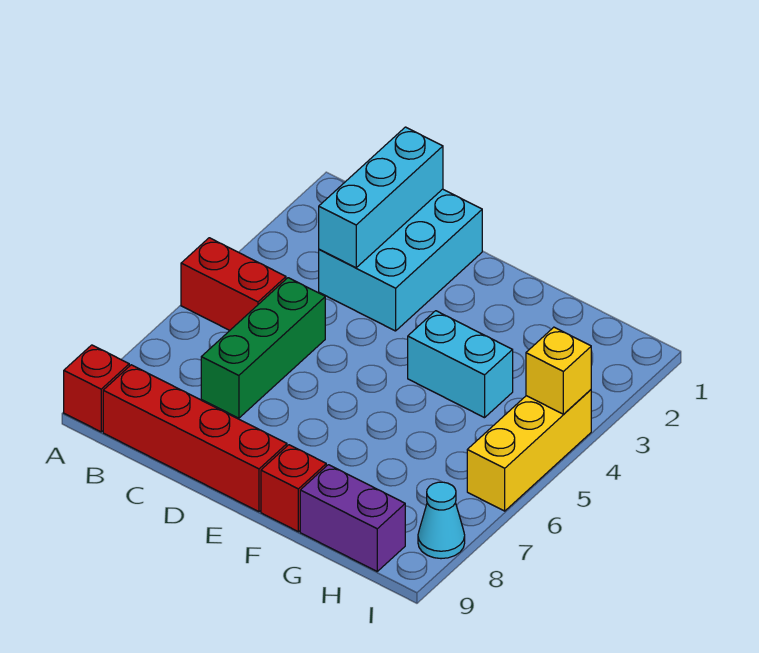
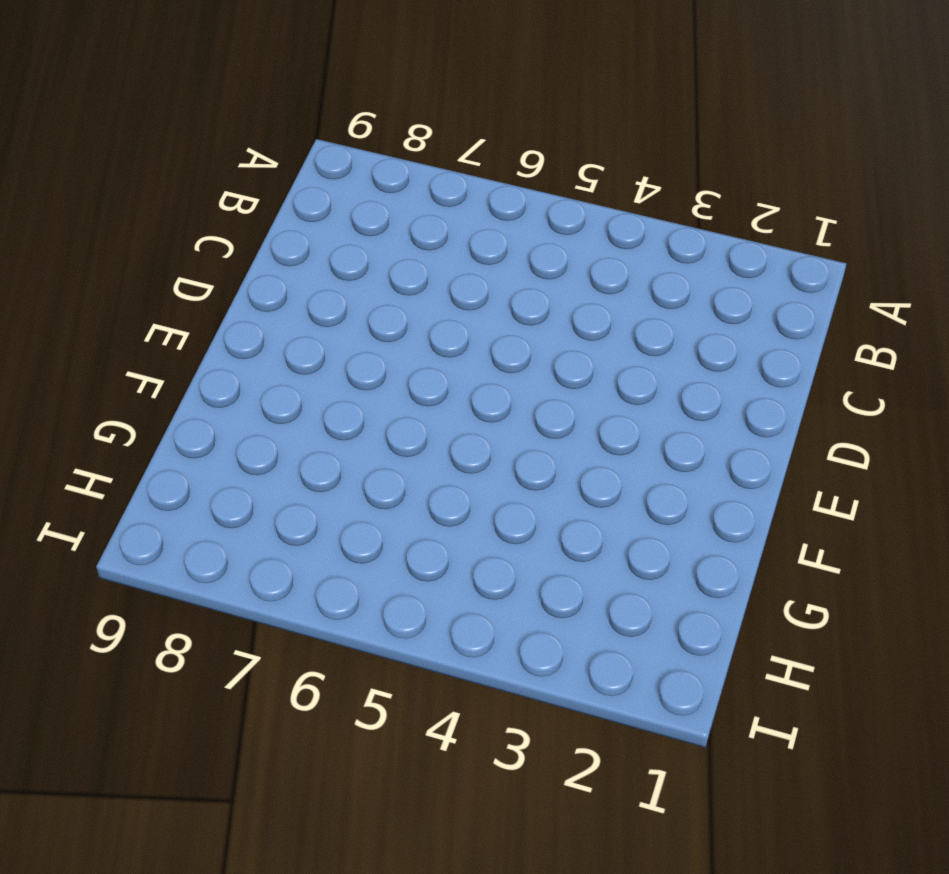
none -> red 1x2 brick [181,238,286,330]
none -> red 1x1 brick [64,345,129,432]
none -> red 1x4 brick [103,365,287,512]

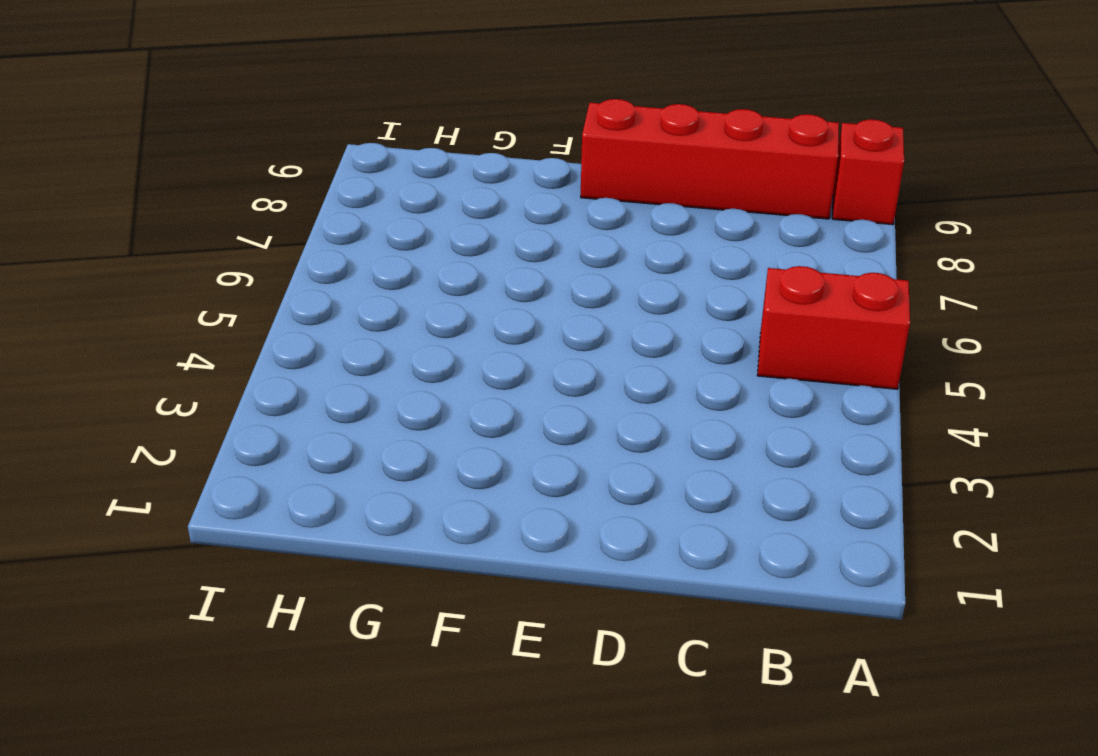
none -> cyan 2x3 brick [319,189,482,331]
none -> green 1x3 brick [201,278,325,418]
none -> cyan 1x2 brick [408,311,513,418]

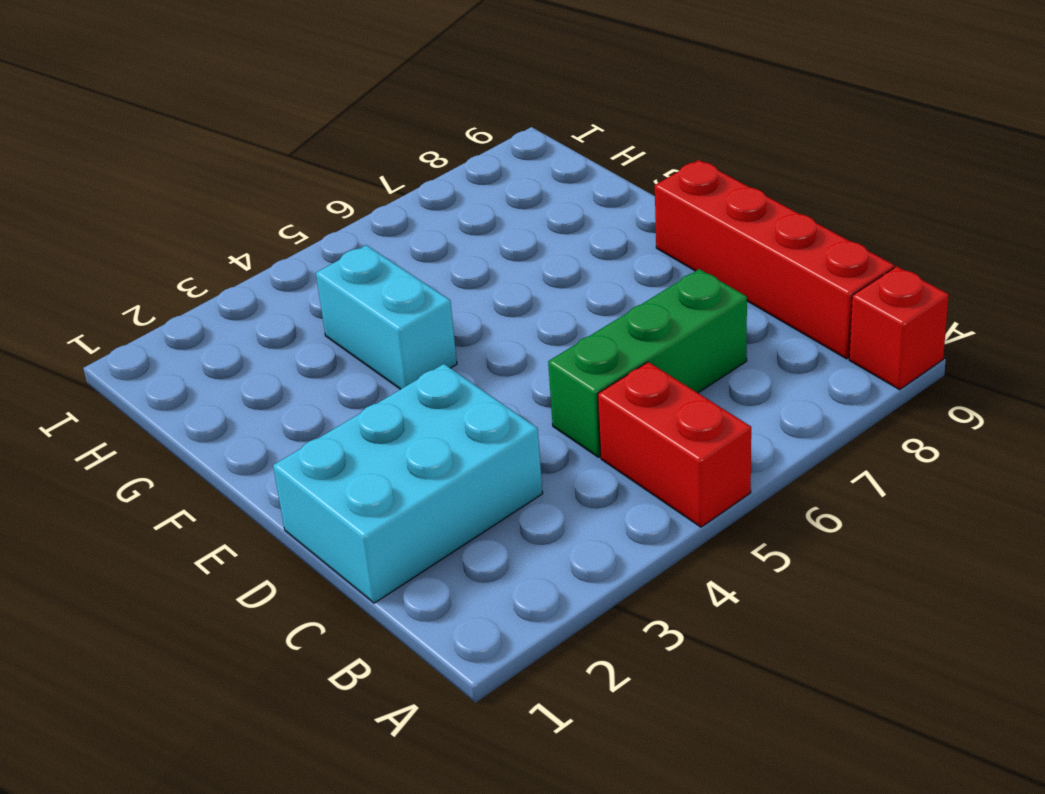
none -> red 1x1 brick [261,445,326,532]
none -> purple 1x2 brick [300,465,405,571]
none -> yellow 1x3 brick [467,390,591,511]

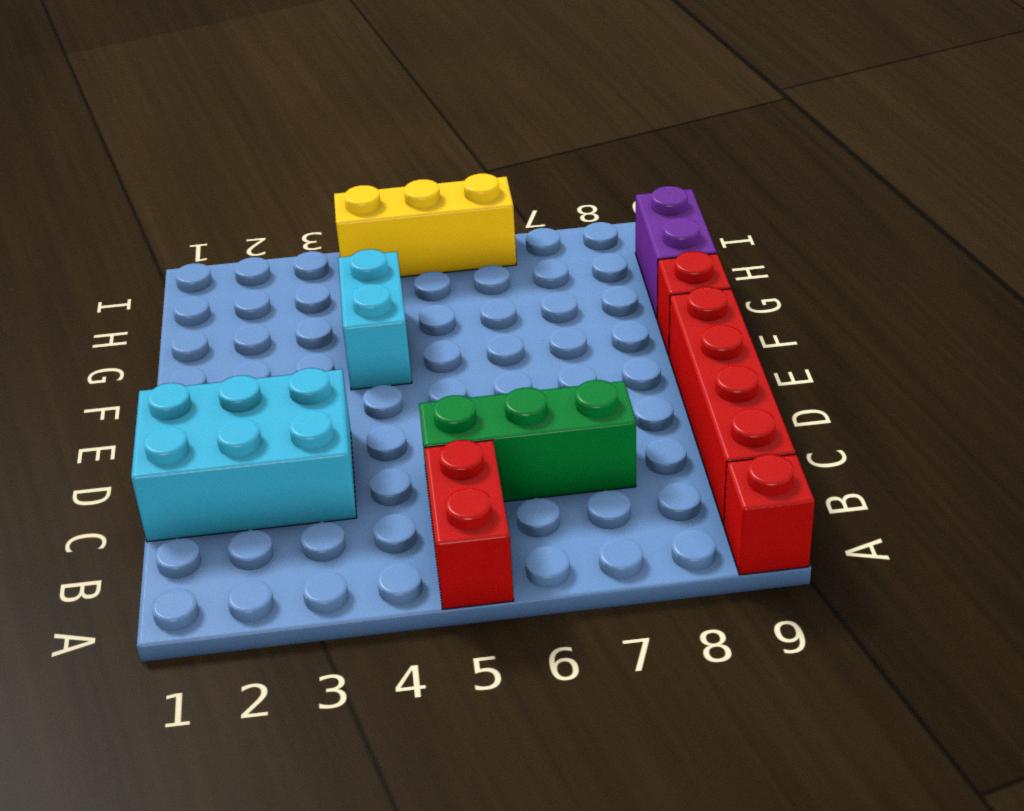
none -> cyan 1x1 cone [418,482,465,559]
none -> cyan 1x3 brick [319,127,443,268]
none -> yellow 1x1 brick [526,327,591,414]

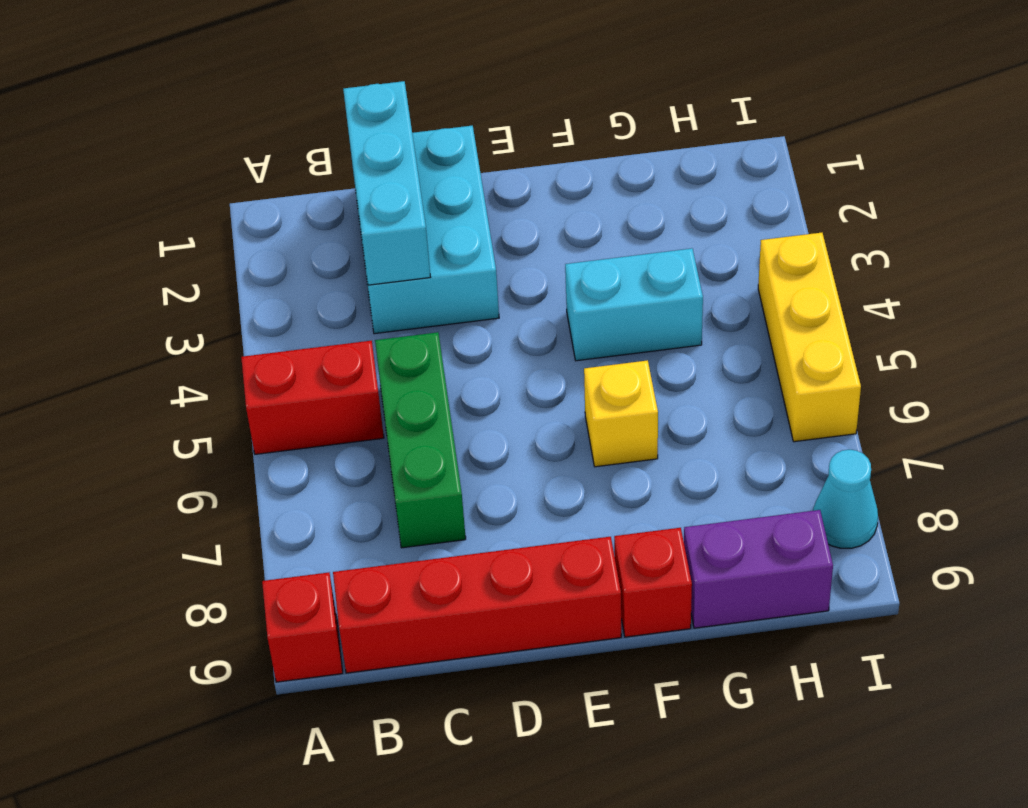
yellow 1x1 brick [584,360,658,467] -> yellow 1x1 brick moved to [526,327,591,414]

